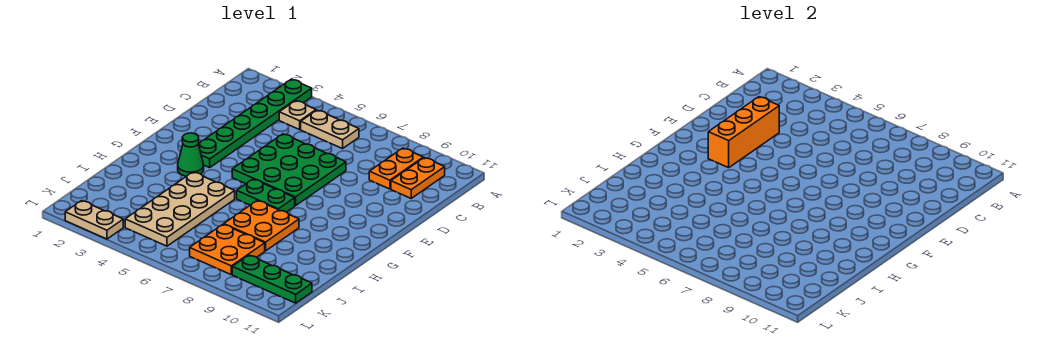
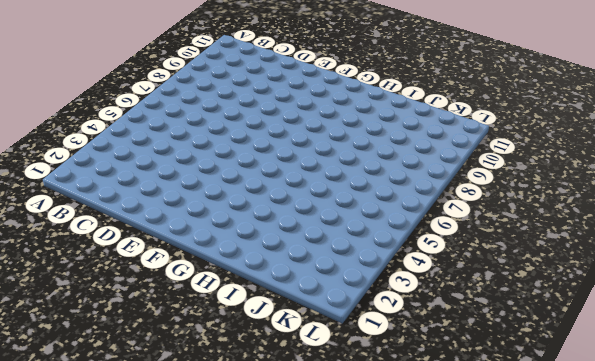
none -> green 1x6 plate [199,79,312,168]
none -> tan 1x1 plate [279,101,316,129]
none -> tan 1x2 plate [301,110,359,149]

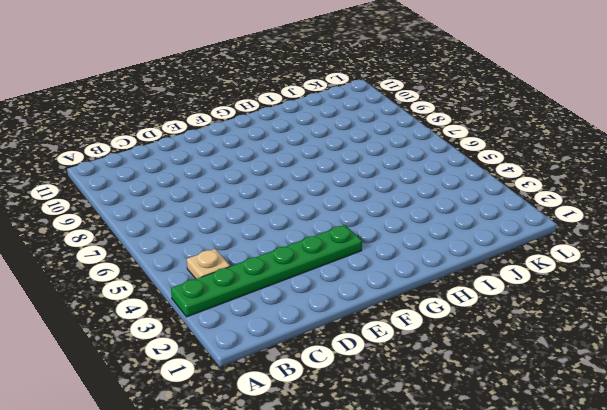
none -> tan 1x2 plate [301,110,359,149]
none -> orange 1x2 plate [369,148,423,189]
none -> orange 1x2 plate [391,158,445,198]

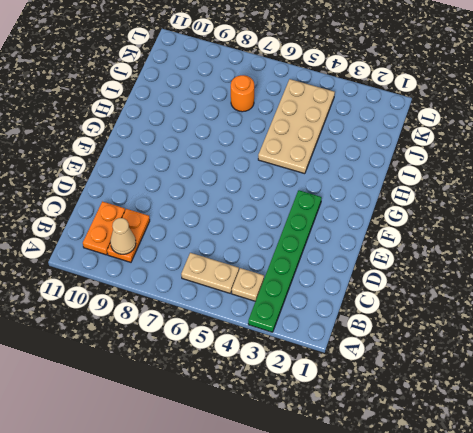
tan 1x1 cone [110,218,136,254] -> none
orange 1x1 round brick [231,75,254,112] -> orange 2x2 plate [190,224,265,275]
none -> green 3x3 plate [232,134,346,206]
none -> green 1x1 cone [178,133,204,176]
none -> green 1x2 plate [237,179,295,212]

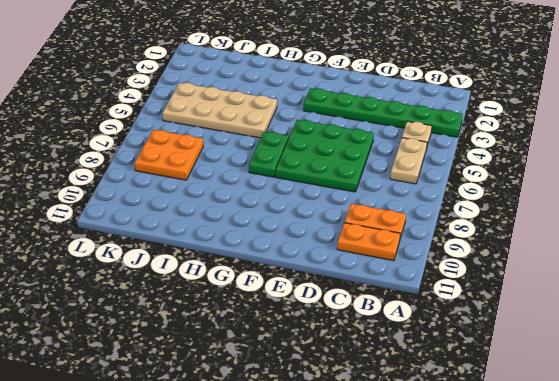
none -> green 1x1 cone [178,133,204,176]
none -> orange 2x2 plate [224,201,299,251]
none -> green 1x3 plate [232,255,312,303]

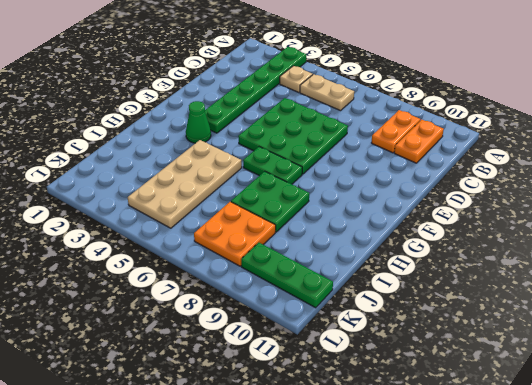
green 2x2 plate [231,171,309,232] -> orange 2x2 plate [224,201,299,251]
none -> tan 1x2 plate [65,201,123,239]
none -> orange 1x3 brick [708,97,779,168]

